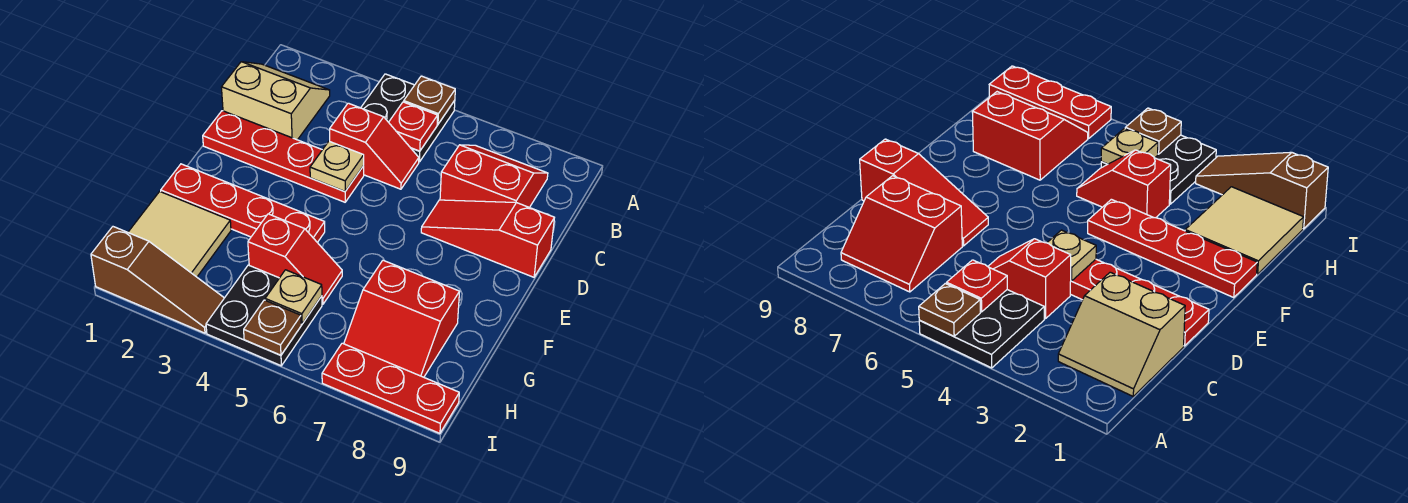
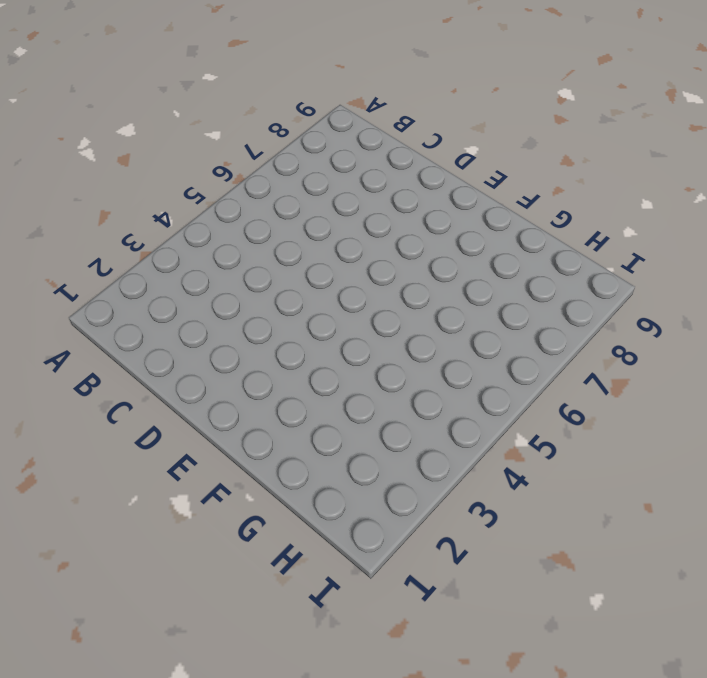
none -> black 2x2 plate [361,74,455,162]
none -> tan 2x2 slope [221,62,330,140]
none -> red 2x2 slope [440,145,548,207]

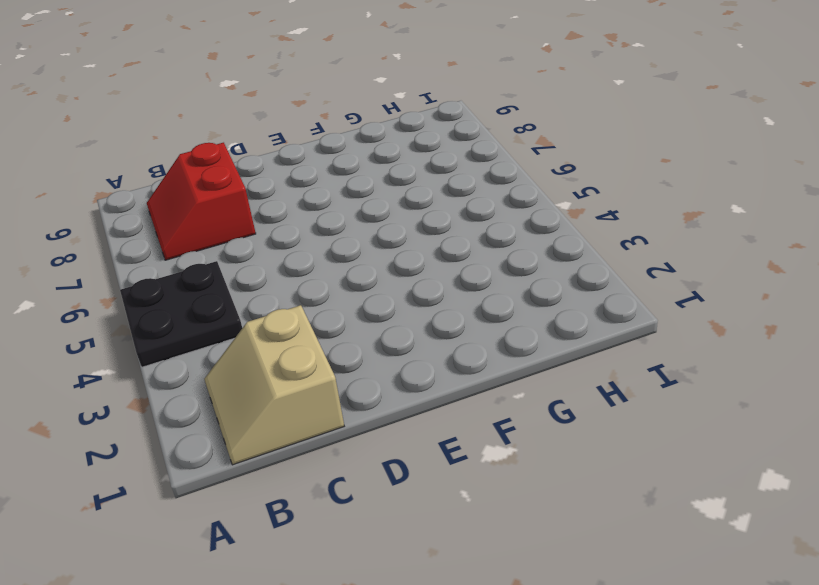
none -> red 1x2 slope [330,103,419,189]
none -> red 1x4 plate [203,111,364,202]
none -> red 1x3 slope [421,200,554,277]

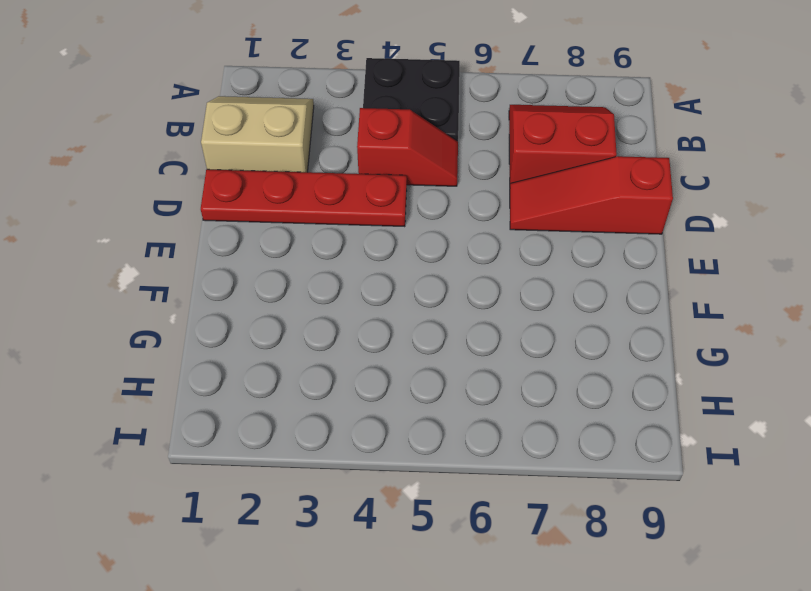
none -> red 1x4 plate [161,164,325,243]
none -> tan 2x2 tile [128,192,231,277]
none -> red 1x2 slope [248,214,342,304]

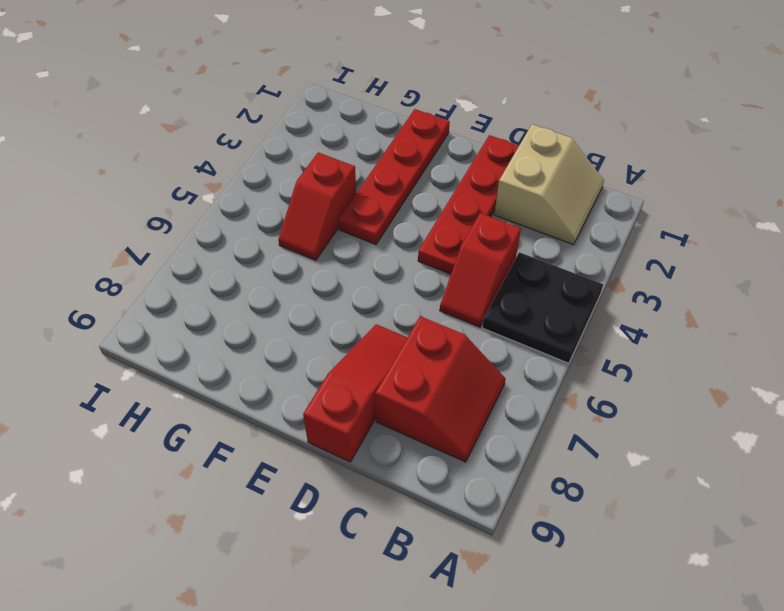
none -> tan 2x2 tile [128,192,231,277]
none -> red 2x2 slope [344,260,460,377]
none -> black 2x2 plate [206,265,322,366]

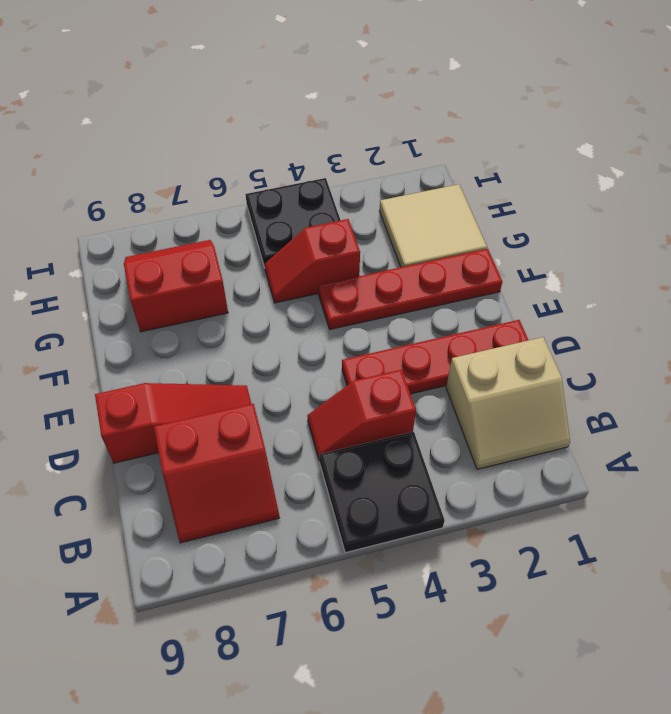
none -> brown 1x3 slope [91,227,224,333]
none -> red 1x3 plate [322,343,459,433]
none -> brown 1x1 plate [404,76,455,124]

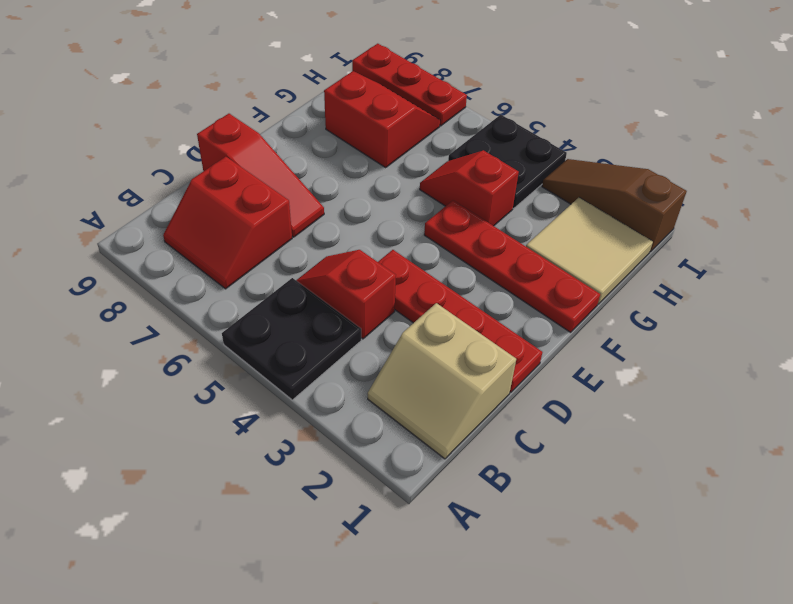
none -> brown 1x1 plate [404,76,455,124]
none -> red 1x1 plate [389,102,438,151]
none -> tan 1x1 plate [310,141,364,192]

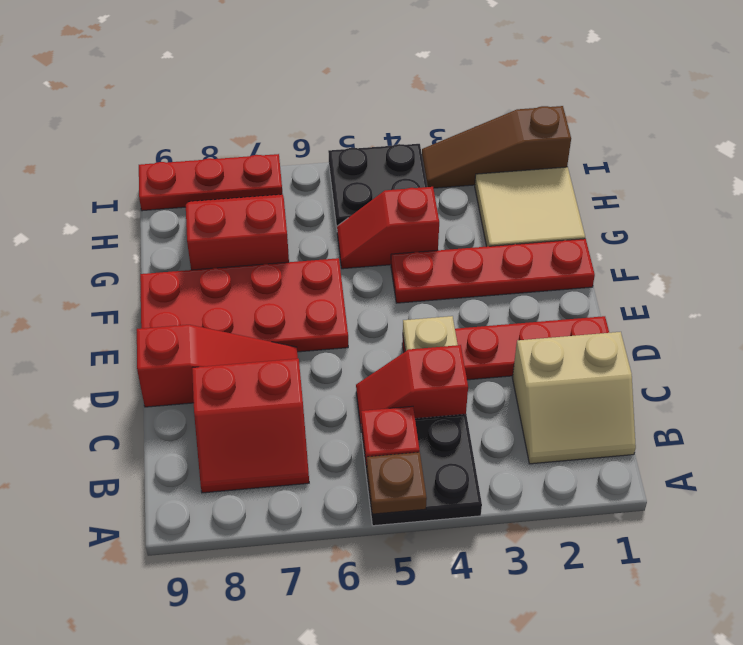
red 2x4 plate [140,258,348,352] -> none
none -> tan 1x1 plate [265,270,322,324]
none -> brown 1x1 plate [244,300,301,355]

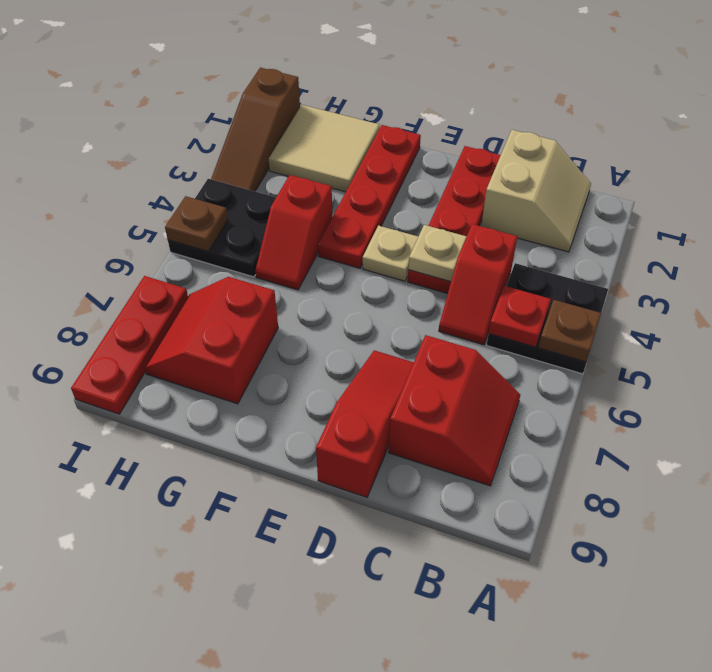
tan 1x1 plate [363,226,418,281] -> tan 1x1 plate moved to [265,270,322,324]

